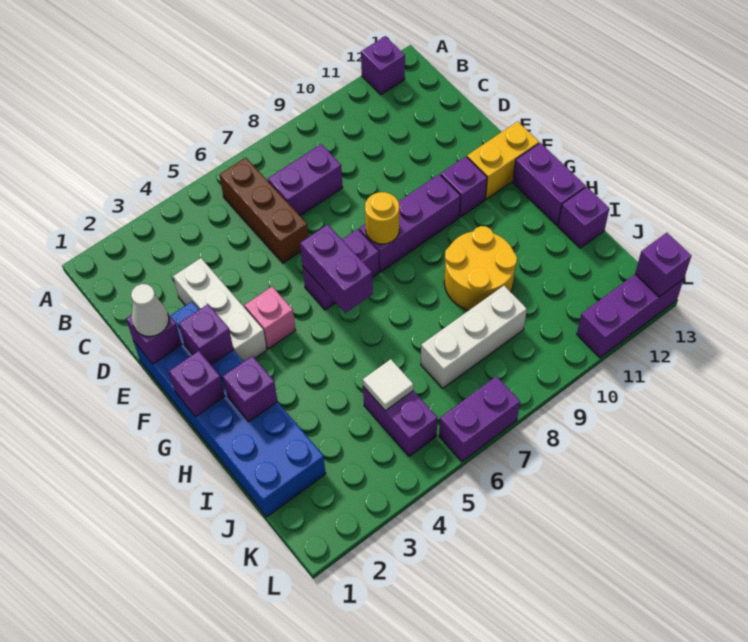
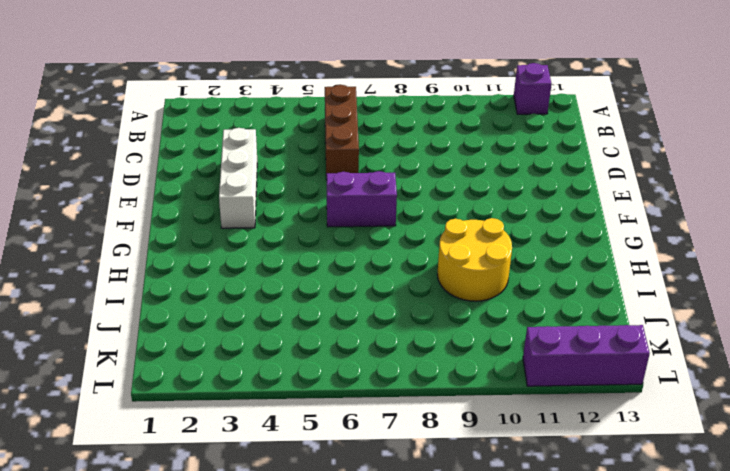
none -> purple 1x2 brick [268,144,343,216]
none -> blue 2x6 brick [134,302,326,517]
none -> pink 1x1 brick [244,287,295,349]

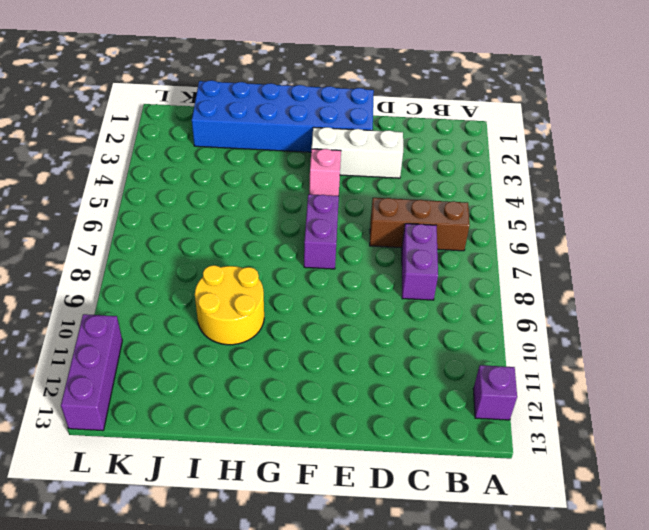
none -> purple 1x3 brick [359,174,461,272]
none -> purple 1x1 brick [441,156,487,217]
none -> yellow 1x2 brick [467,121,539,199]

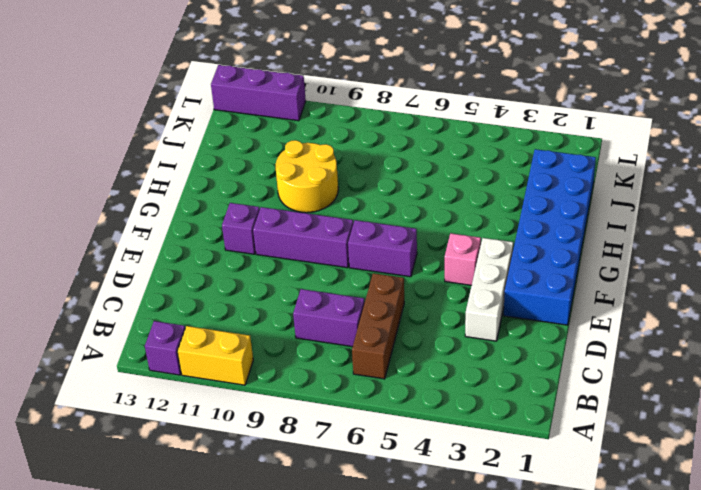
yellow 1x2 brick [178,326,253,385] -> yellow 1x2 brick moved to [467,121,539,199]
none -> purple 1x2 brick [513,143,586,225]
none -> purple 1x1 brick [558,187,609,248]
none -> purple 1x2 brick [363,386,437,456]

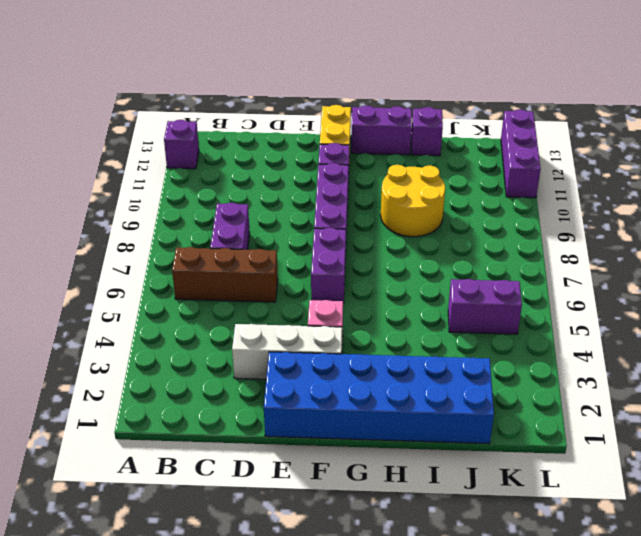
none -> white 1x3 brick [421,286,527,388]
none -> purple 1x2 brick [439,376,520,462]
none -> purple 1x1 brick [126,314,182,364]

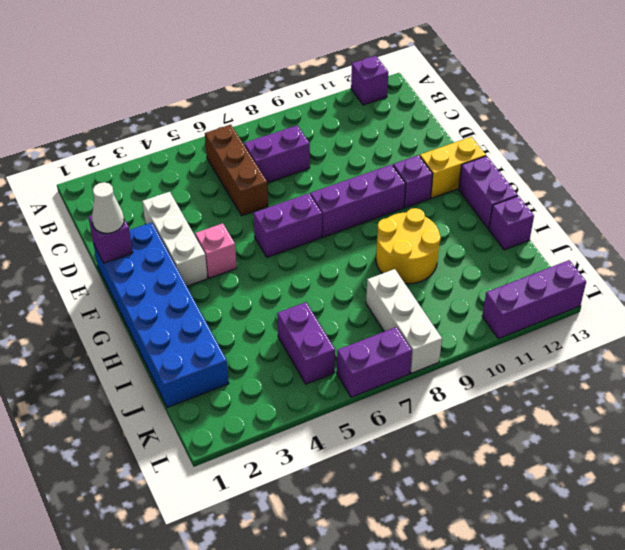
white 1x3 brick [366,269,442,373] -> white 1x3 brick turned to [421,286,527,388]
none -> purple 1x1 brick [179,304,233,365]
none -> purple 1x2 brick [300,224,373,313]
none -> yellow 1x1 round brick [365,192,399,244]

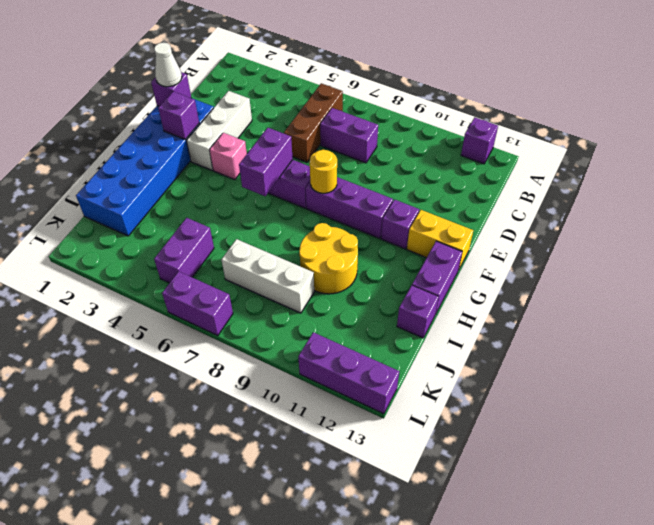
none -> purple 1x1 brick [169,351,225,417]
none -> purple 1x1 brick [223,356,278,422]
none -> white 1x1 tile [363,359,414,411]

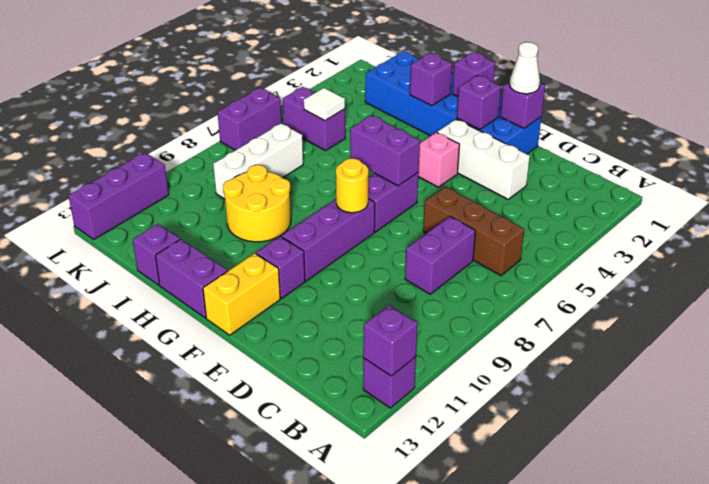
purple 1x1 brick [363,305,418,376] -> purple 1x1 brick moved to [635,233,692,297]

